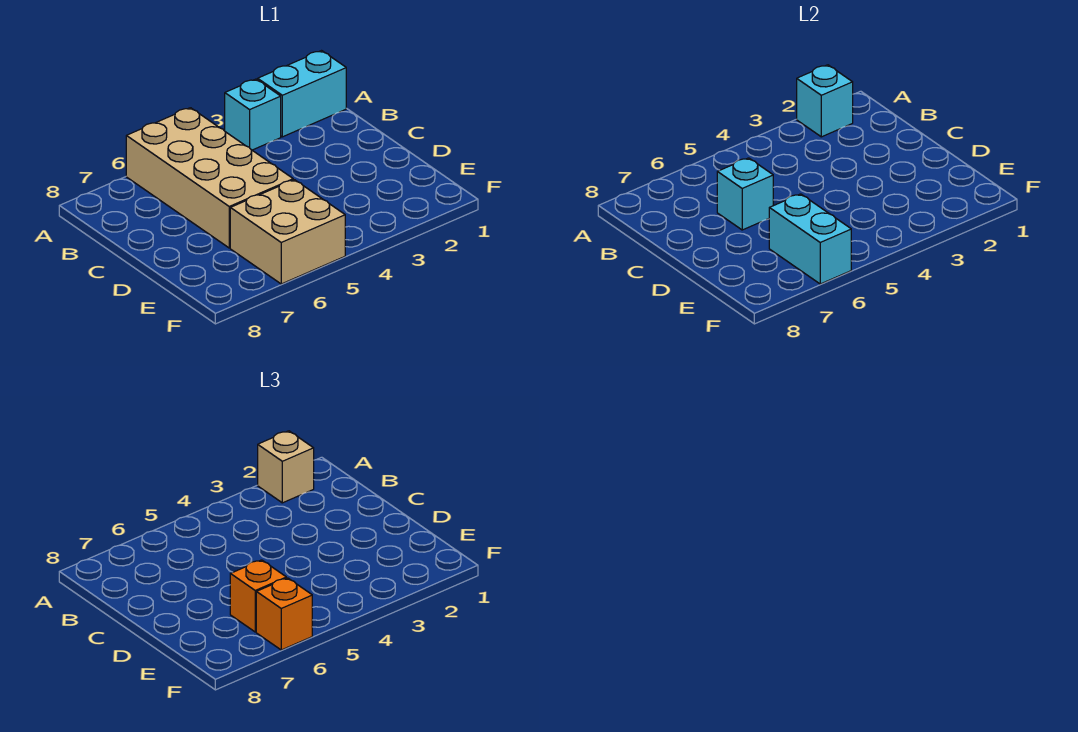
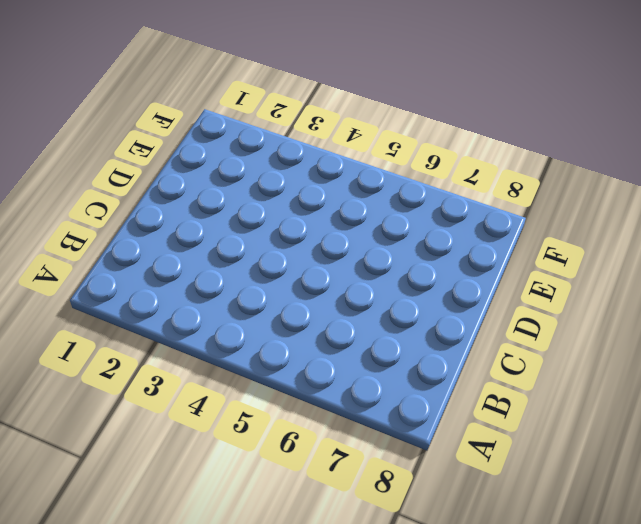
none -> cyan 1x2 brick [258,51,346,137]
none -> cyan 1x1 brick [225,79,281,150]

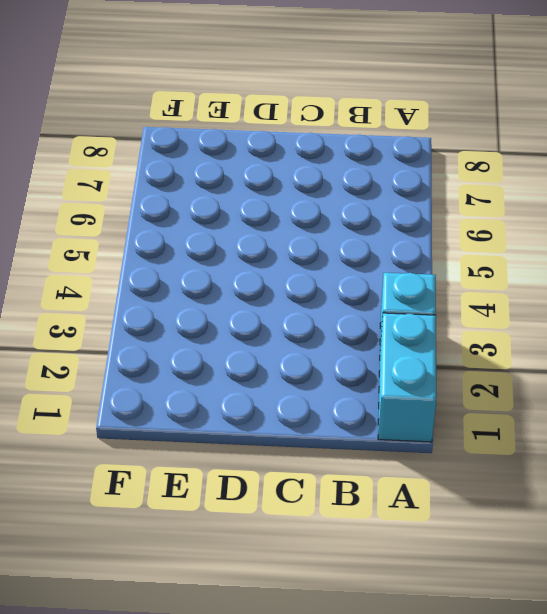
none -> tan 2x4 brick [126,108,293,248]
none -> tan 2x2 brick [230,180,345,284]

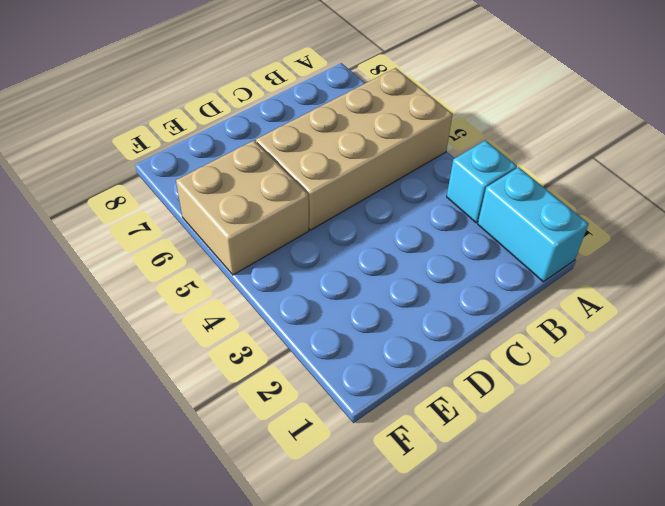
none -> cyan 1x1 brick [797,65,853,137]
none -> cyan 1x1 brick [717,158,773,230]

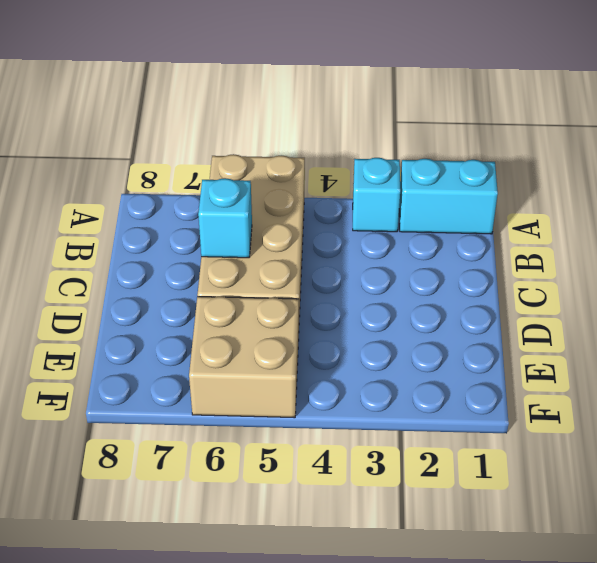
none -> cyan 1x1 brick [797,65,853,137]
none -> cyan 1x2 brick [769,194,851,284]

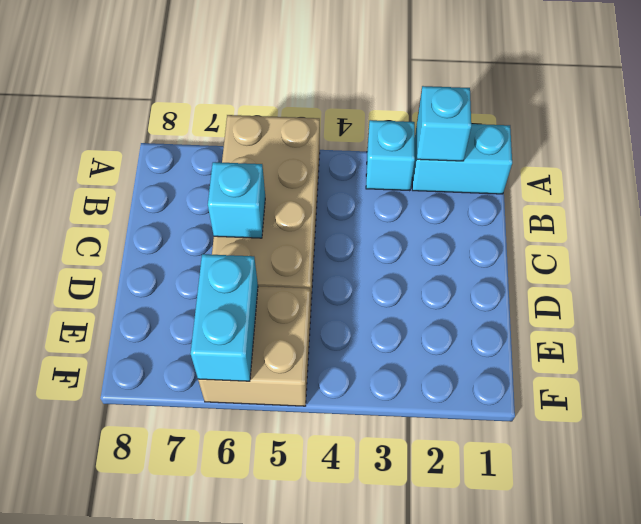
none -> tan 1x1 brick [258,431,314,503]
none -> orange 1x1 brick [230,560,286,632]

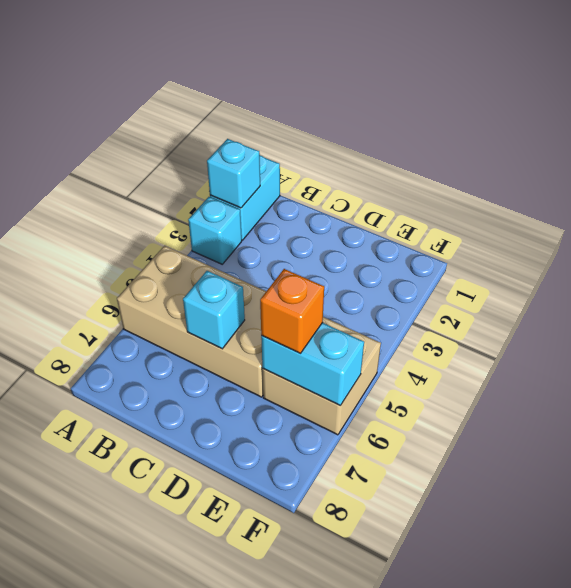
none -> tan 1x1 brick [258,431,314,503]
none -> orange 1x1 brick [256,578,312,650]

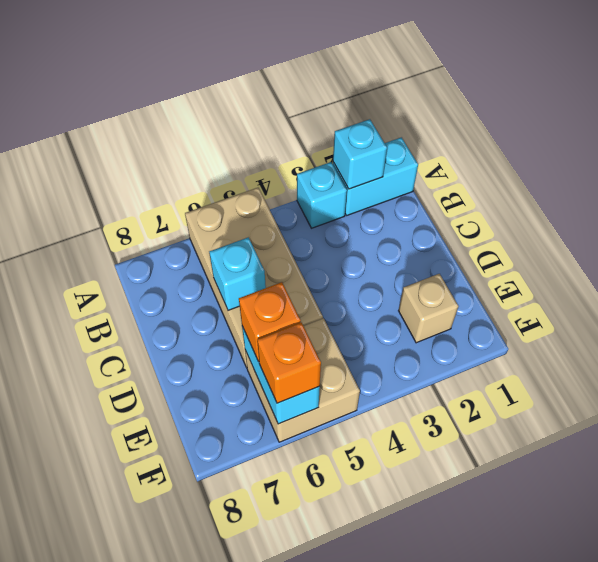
tan 1x1 brick [399,274,458,343] -> tan 1x1 brick moved to [258,431,314,503]

